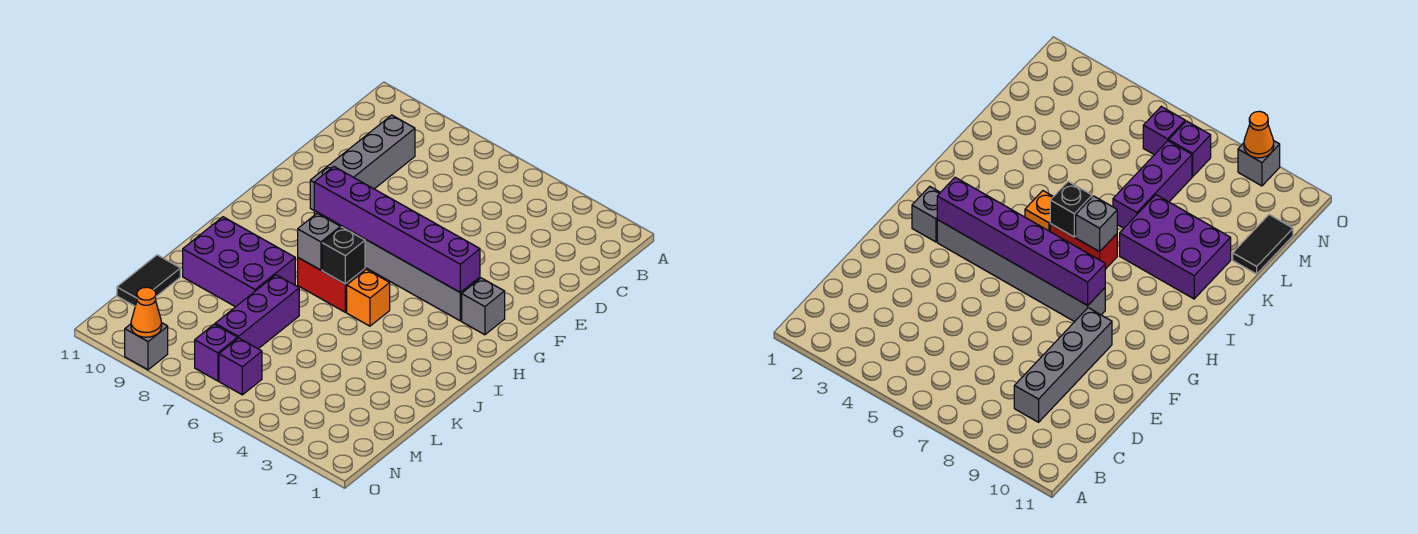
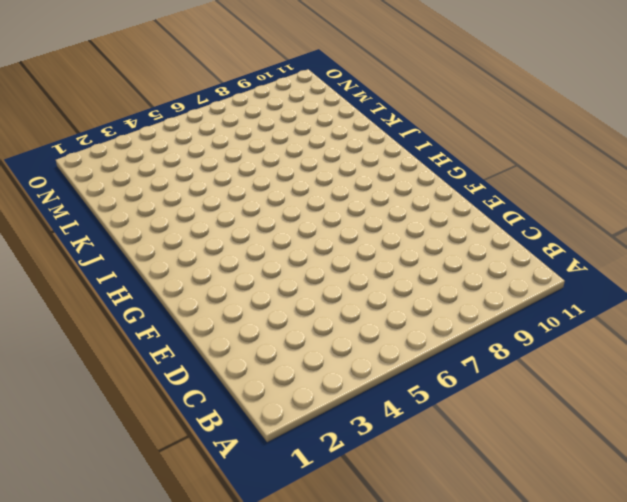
none -> grey 1x4 brick [310,115,415,210]
none -> grey 1x1 brick [462,278,505,335]
none -> grey 1x6 brick [314,211,480,321]

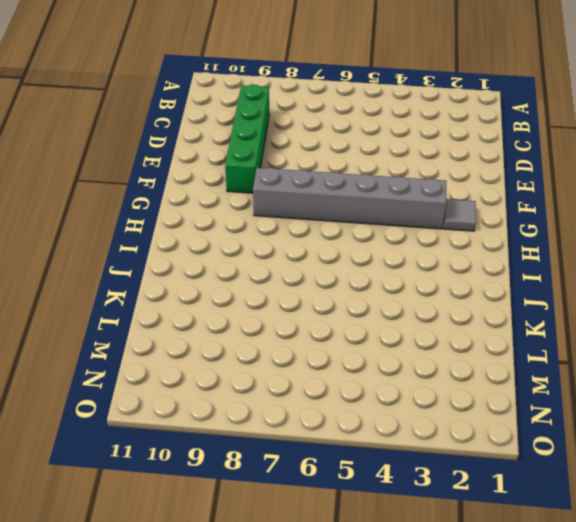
green 1x4 brick [225,85,269,193] -> grey 1x4 brick [310,115,415,210]
grey 1x1 tile [444,199,476,231] -> grey 1x1 brick [462,278,505,335]
none -> orange 1x1 brick [347,269,390,326]
none -> red 1x2 brick [298,258,365,312]
none -> purple 2x3 brick [183,217,295,307]

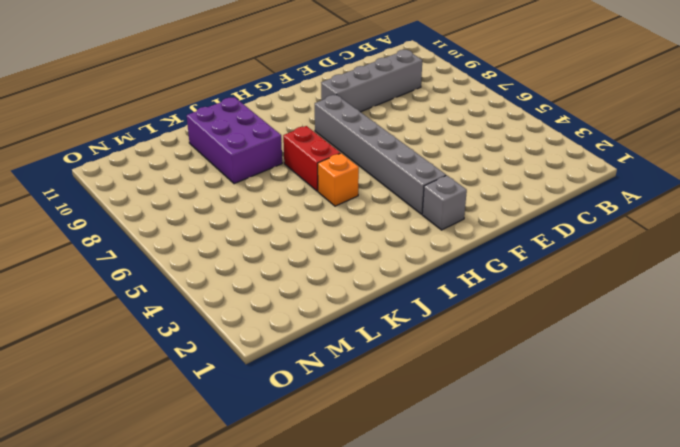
none -> purple 1x3 brick [215,275,299,349]
none -> black 1x2 tile [117,255,180,306]
none -> purple 1x1 brick [219,338,262,395]

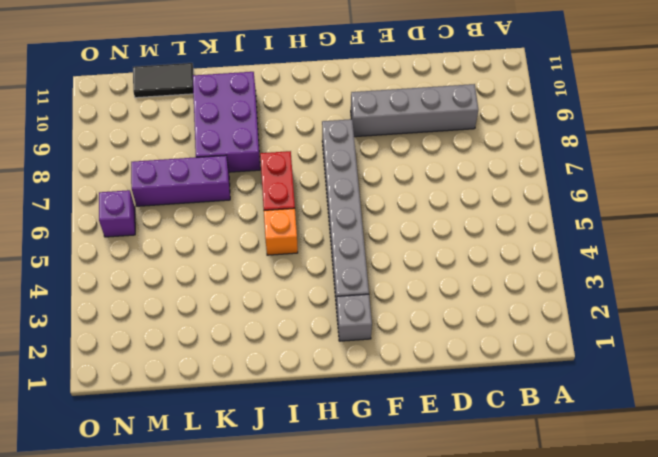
none -> purple 1x1 brick [195,324,238,381]
none -> grey 1x1 brick [125,323,168,370]
none -> purple 1x6 brick [314,167,480,292]

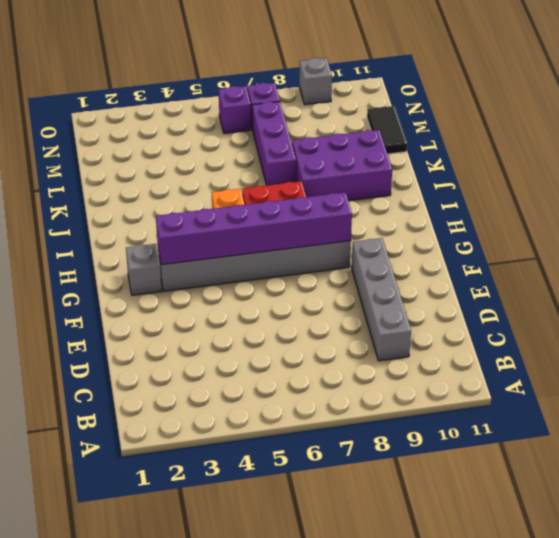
none -> black 1x1 brick [322,227,365,284]
none -> grey 1x1 brick [298,213,341,270]
none -> orange 1x1 cone [131,287,162,337]

